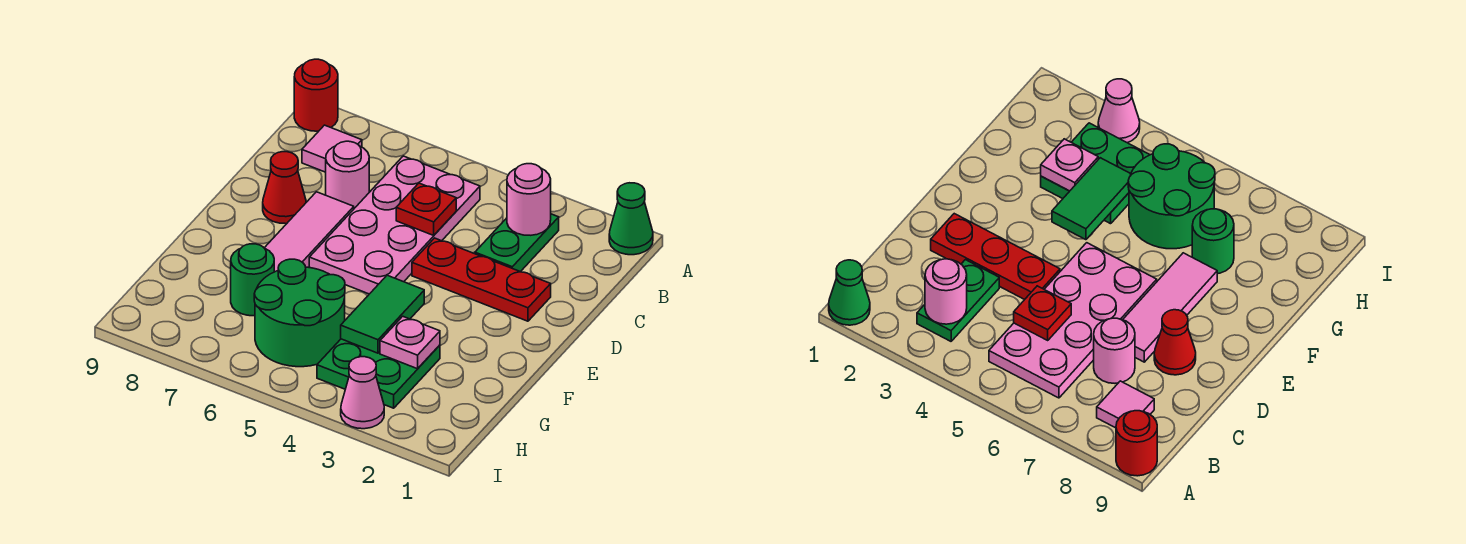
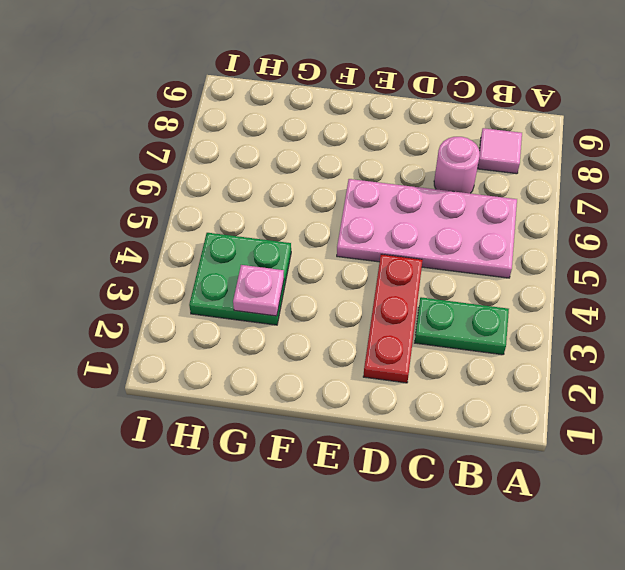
none -> green 1x1 cone [609,183,653,255]
none -> red 1x1 round brick [294,59,338,131]
none -> pink 1x3 tile [265,192,354,272]

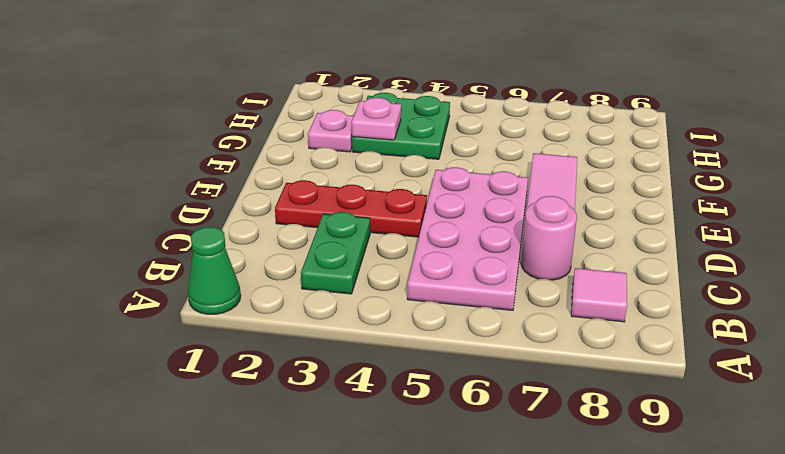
pink 1x1 plate [308,110,354,152] -> none
none -> red 1x1 round brick [294,59,338,131]
none -> red 1x1 cone [263,152,306,224]
none -> green 2x2 round brick [254,259,345,367]

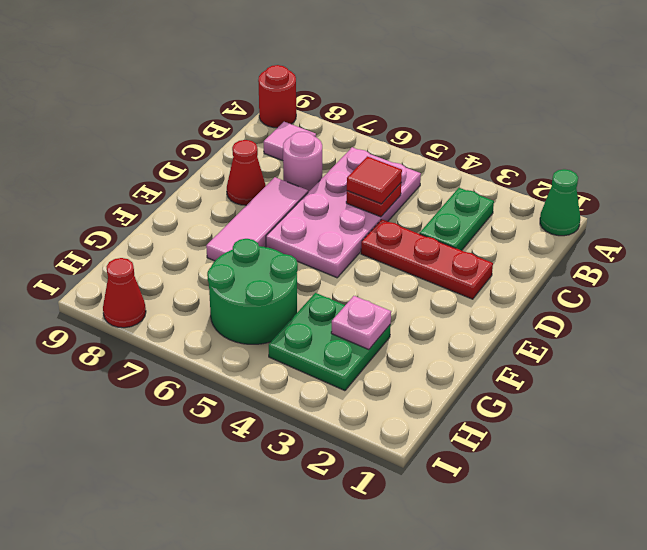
red 1x1 tile [347,156,402,204] -> none
red 1x1 cone [103,258,146,328] -> none
none -> green 1x1 round brick [231,244,274,316]
none -> pink 1x1 cone [341,357,384,429]
none -> pink 1x1 round brick [507,164,551,235]

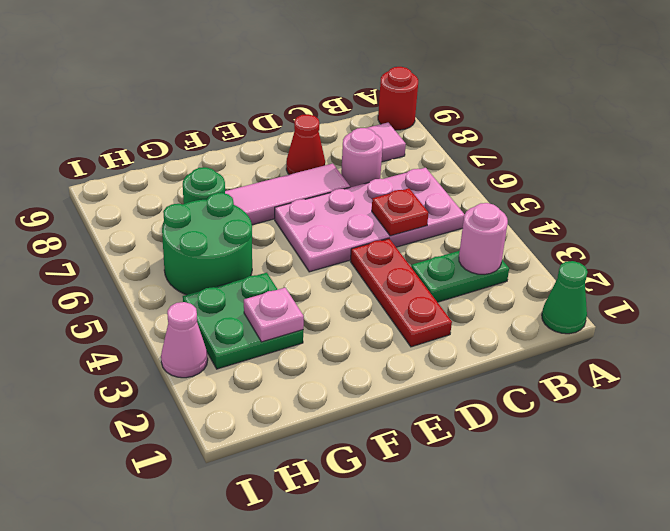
none -> green 1x2 tile [341,275,424,353]

